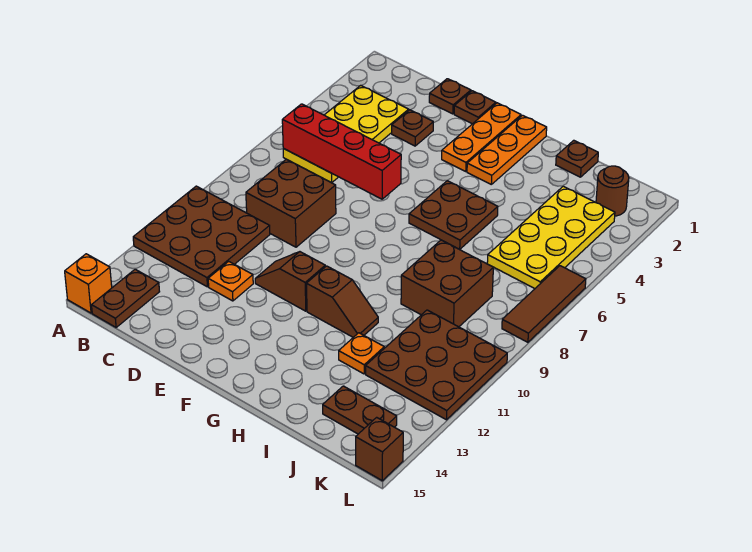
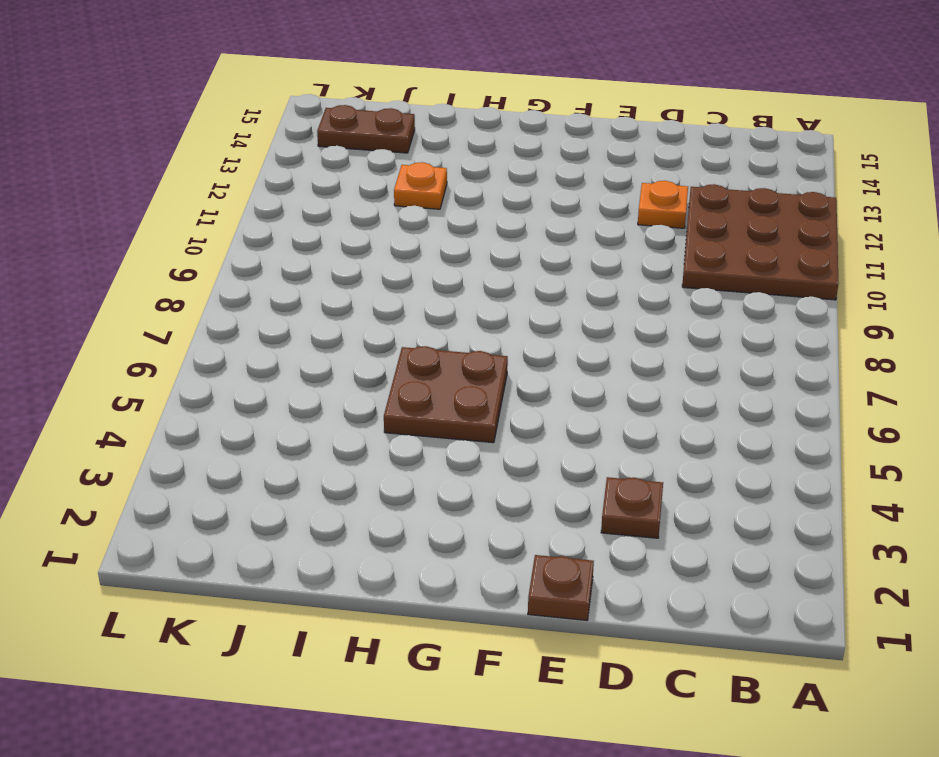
none -> orange 1x1 brick [65,254,112,313]
none -> yellow 2x4 plate [283,85,409,183]
none -> brown 1x2 plate [92,269,160,327]

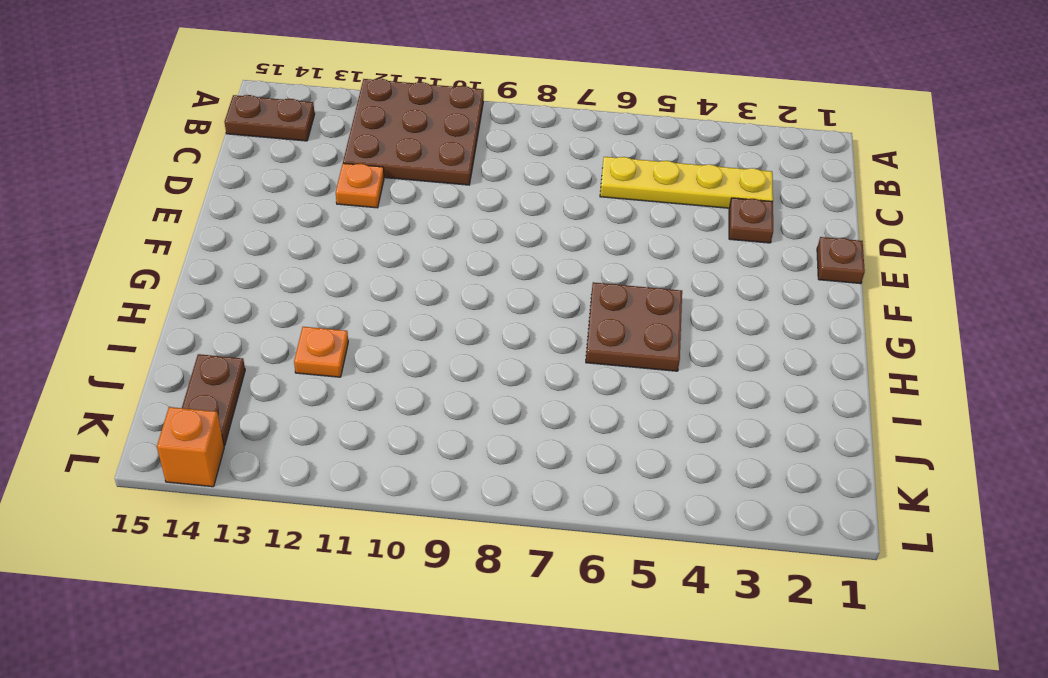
yellow 1x4 plate [600,157,773,208] -> yellow 2x4 plate [283,85,409,183]
orange 1x1 brick [157,407,224,487] -> orange 1x1 brick moved to [65,254,112,313]
none -> brown 2x2 brick [246,159,336,247]
none -> brown 1x1 plate [429,79,471,114]
none -> brown 1x2 slope [255,252,326,311]

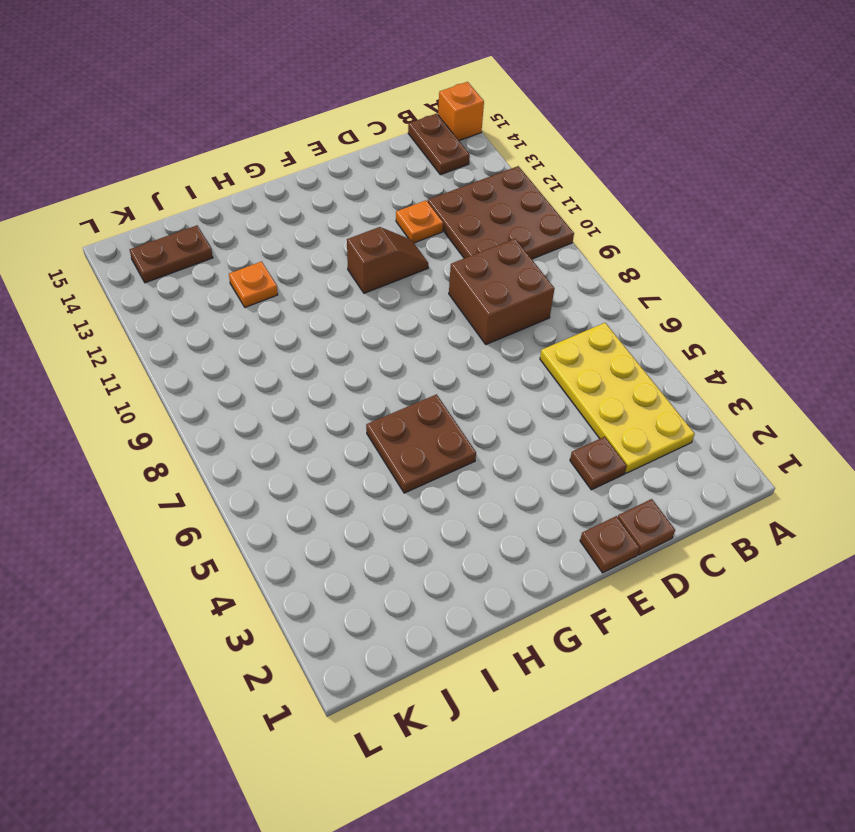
none -> orange 1x3 plate [442,103,521,171]
none -> orange 1x3 plate [467,115,547,184]
none -> brown 1x2 slope [306,266,378,337]

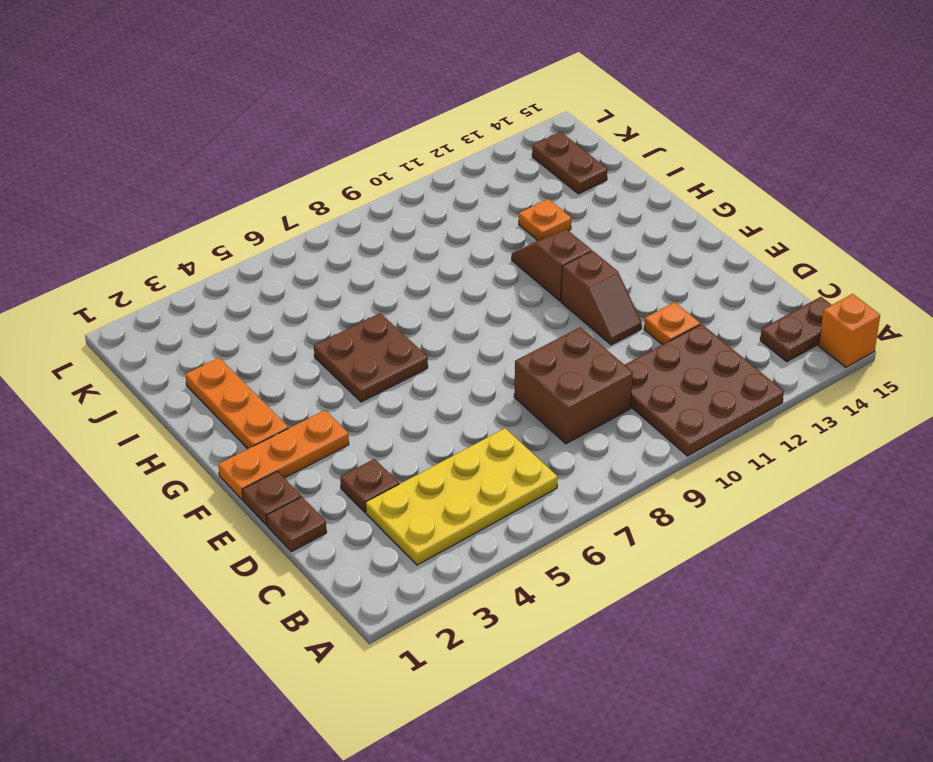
orange 1x3 plate [185,358,288,449] -> orange 1x3 plate turned to [467,115,547,184]
none -> brown 1x1 plate [556,140,598,177]
none -> brown 2x2 brick [401,240,493,327]
none -> yellow 2x4 plate [487,186,615,289]

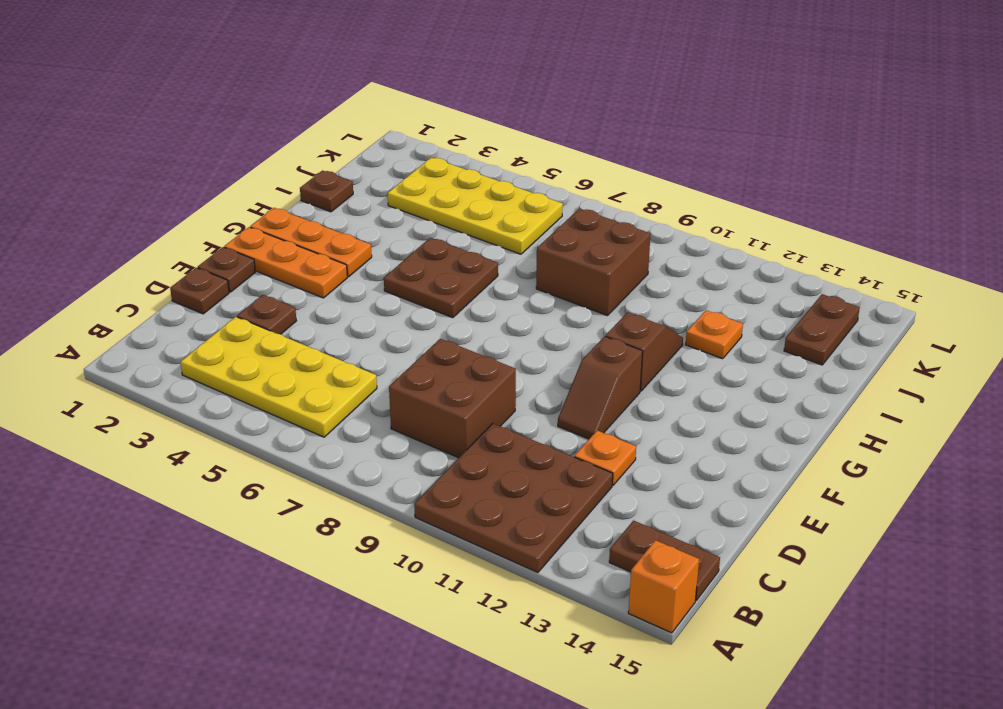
none -> brown 3x3 plate [366,310,507,420]
none -> brown 1x1 round brick [596,166,629,216]
none -> brown 1x3 tile [502,266,586,342]

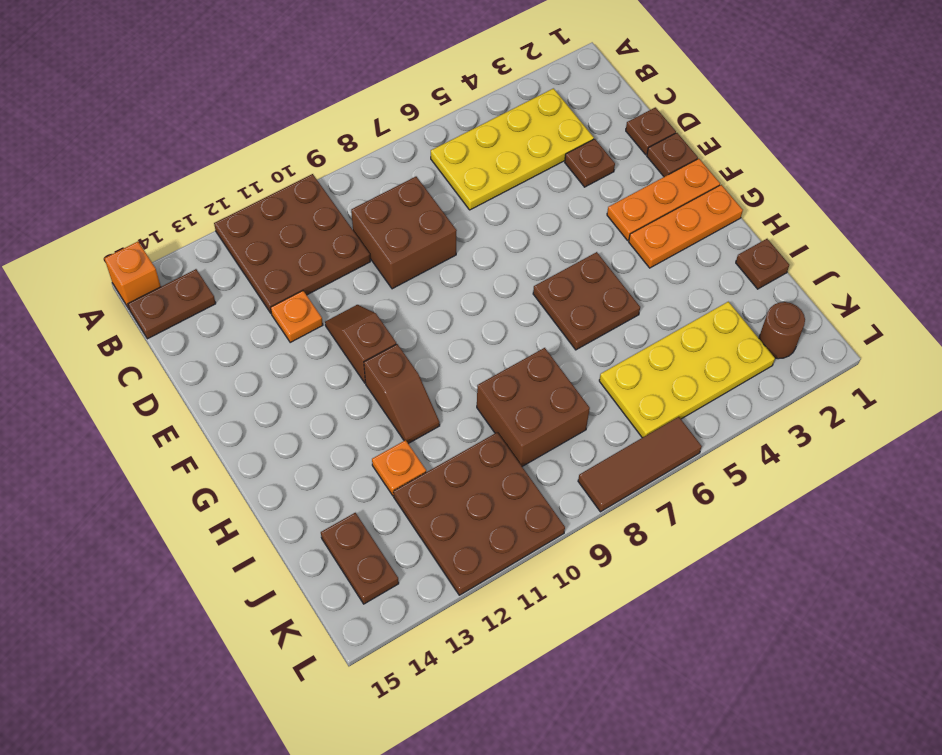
none -> brown 1x1 brick [356,417,403,481]
none -> red 1x4 brick [282,104,401,199]

